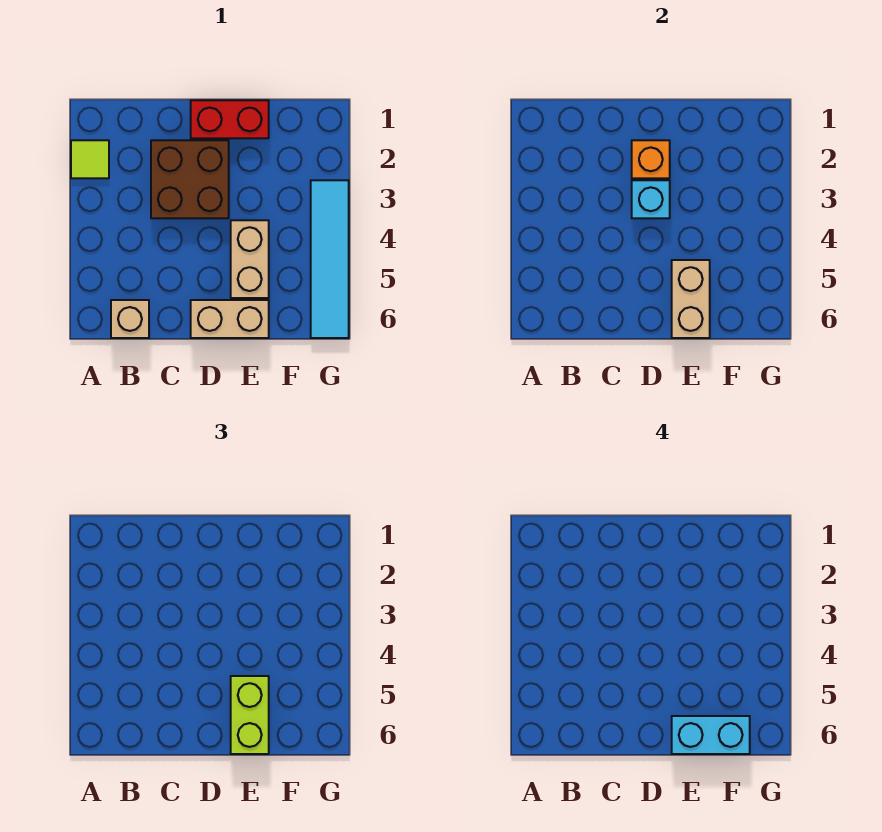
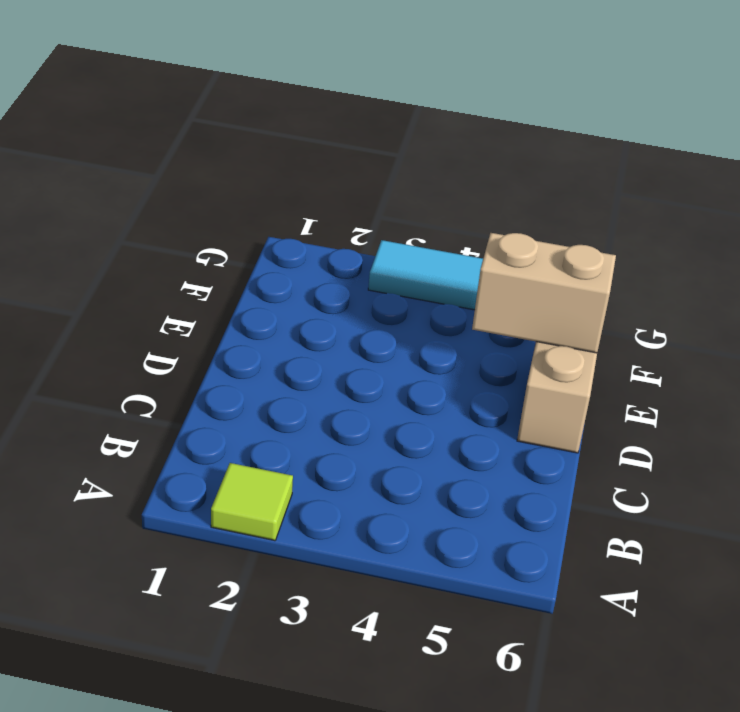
none -> tan 1x1 brick [111,300,149,338]
none -> brown 2x2 brick [151,140,229,218]
none -> red 1x2 brick [191,100,269,138]

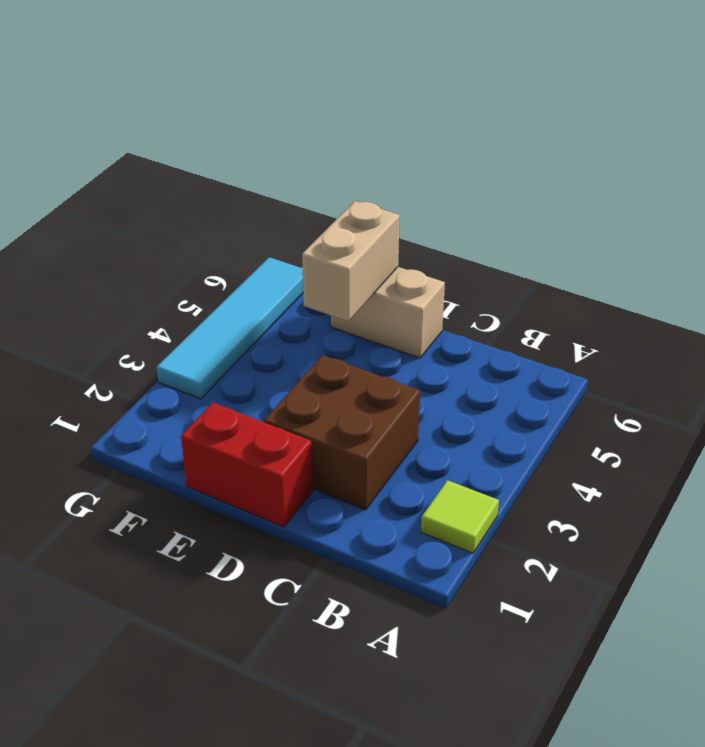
none -> tan 1x1 brick [111,300,149,338]
none -> tan 1x2 brick [231,220,269,298]
none -> orange 1x1 brick [632,140,670,178]

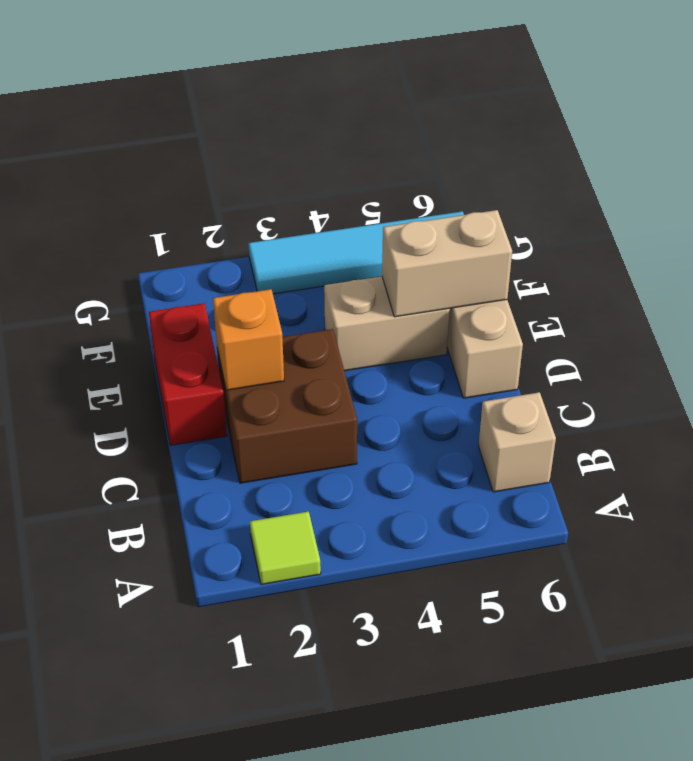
none -> cyan 1x1 brick [632,180,670,218]
none -> lime 1x2 brick [231,676,269,754]
none -> cyan 1x2 brick [672,716,750,754]

